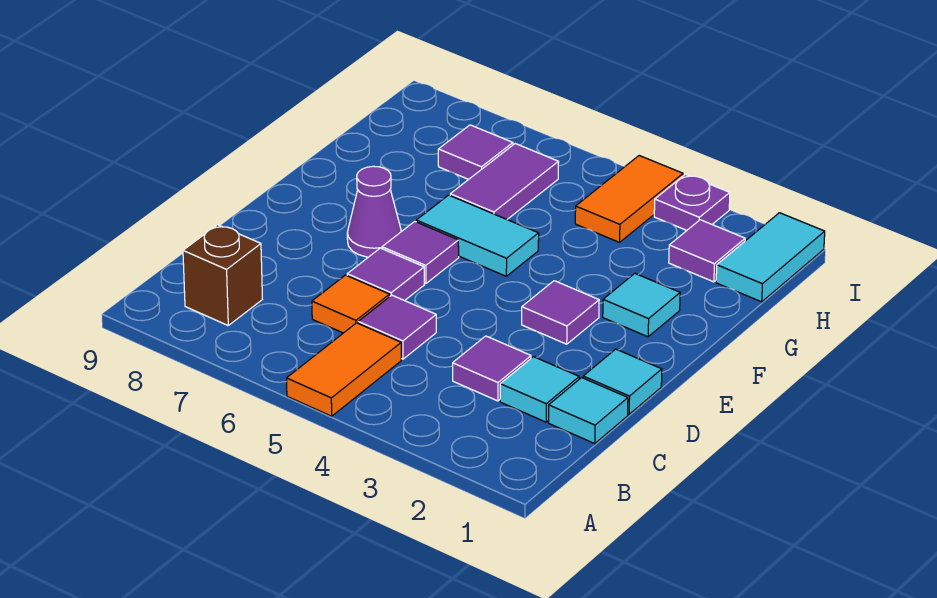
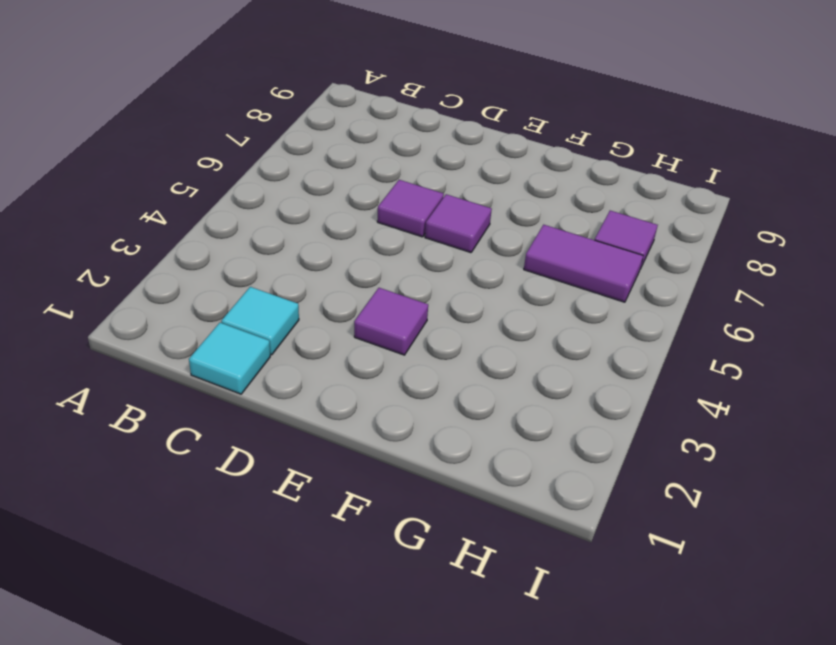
none -> orange 1x2 tile [287,323,401,416]
none -> brown 1x1 brick [183,225,262,325]
none -> purple 1x1 tile [453,336,531,401]

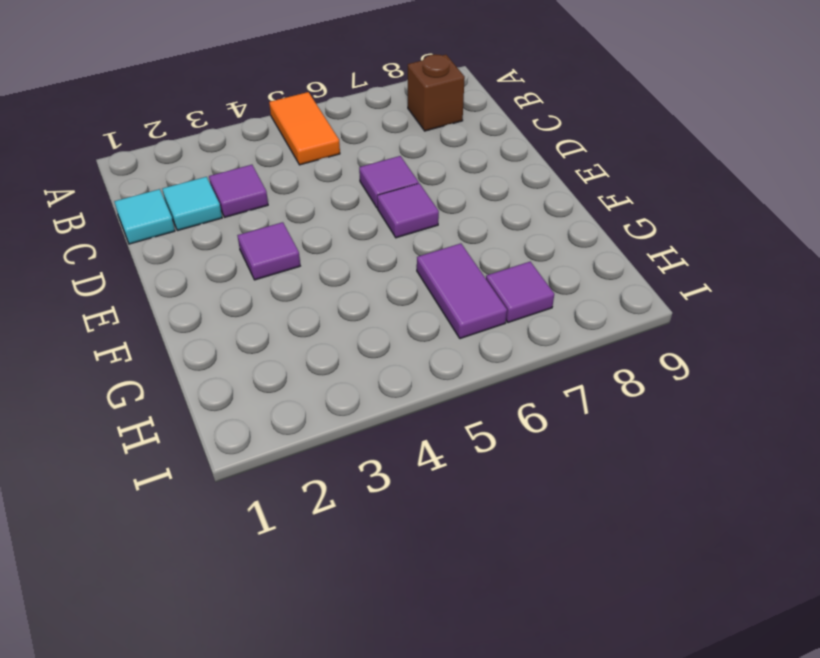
none -> purple 1x1 tile [358,295,436,359]
none -> orange 1x1 tile [312,275,390,333]
none -> cyan 1x1 tile [583,349,662,414]

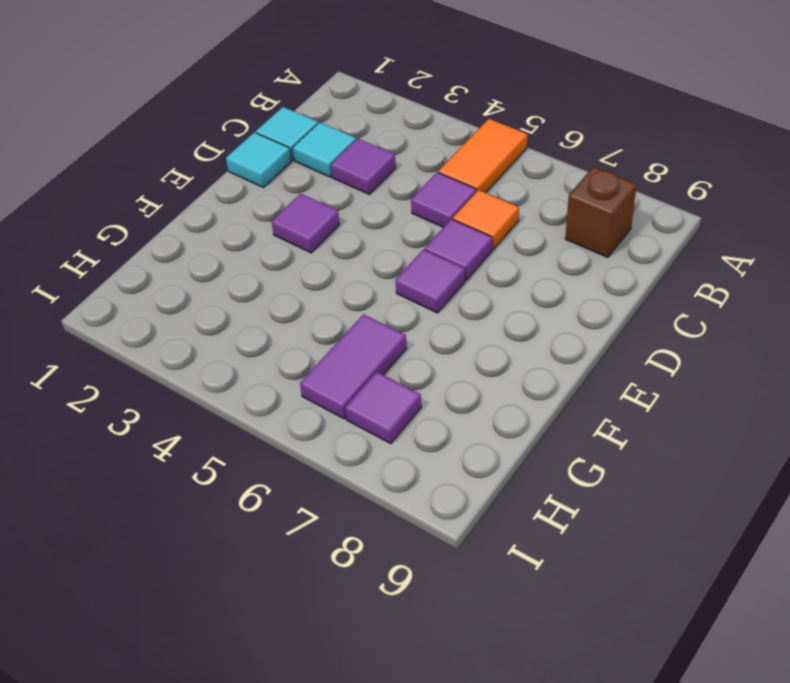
none -> purple 1x1 cone [347,166,401,257]
none -> cyan 1x1 tile [603,274,680,337]
none -> cyan 1x2 tile [416,195,539,276]

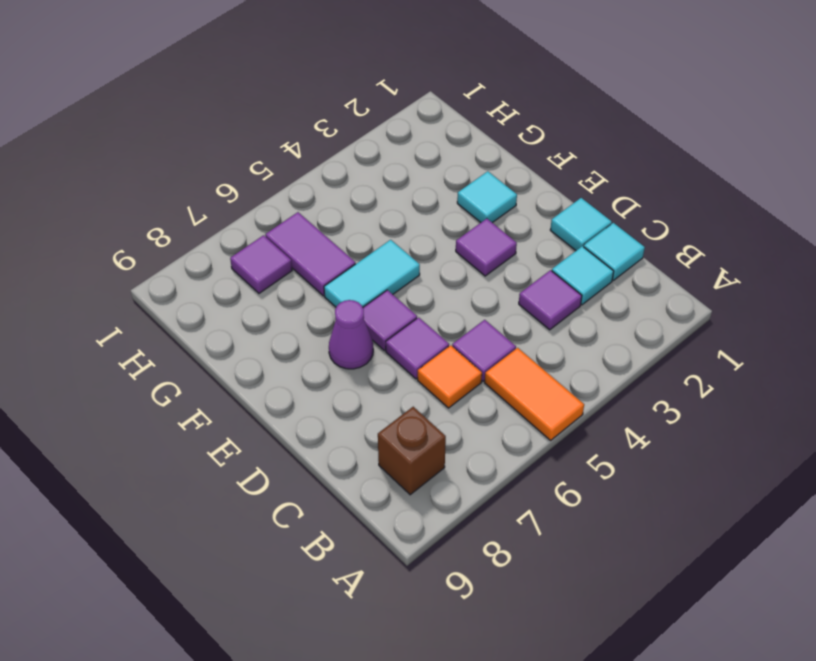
none -> cyan 1x2 tile [716,213,825,302]
none -> purple 1x1 tile [669,220,745,282]
none -> orange 1x2 tile [575,156,683,242]

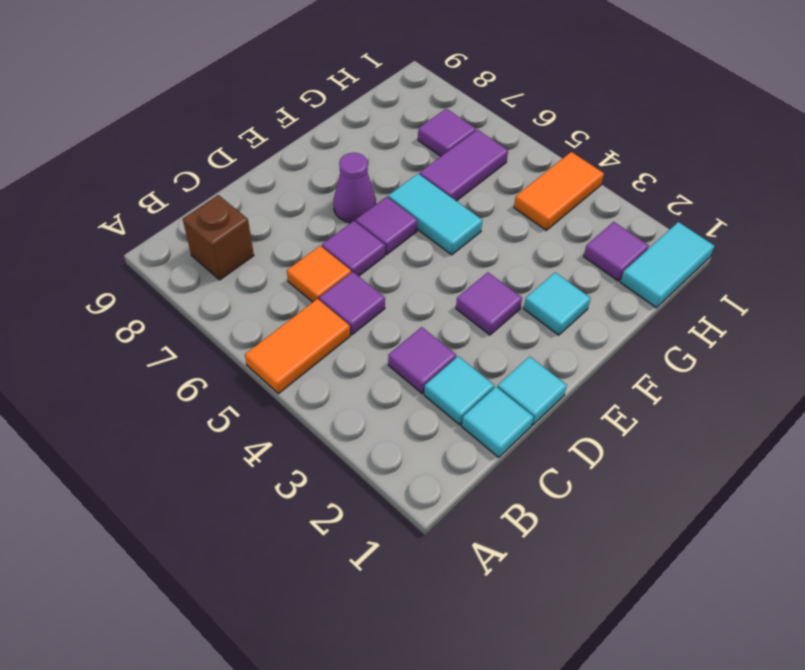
none -> purple 1x1 plate [654,174,730,230]

